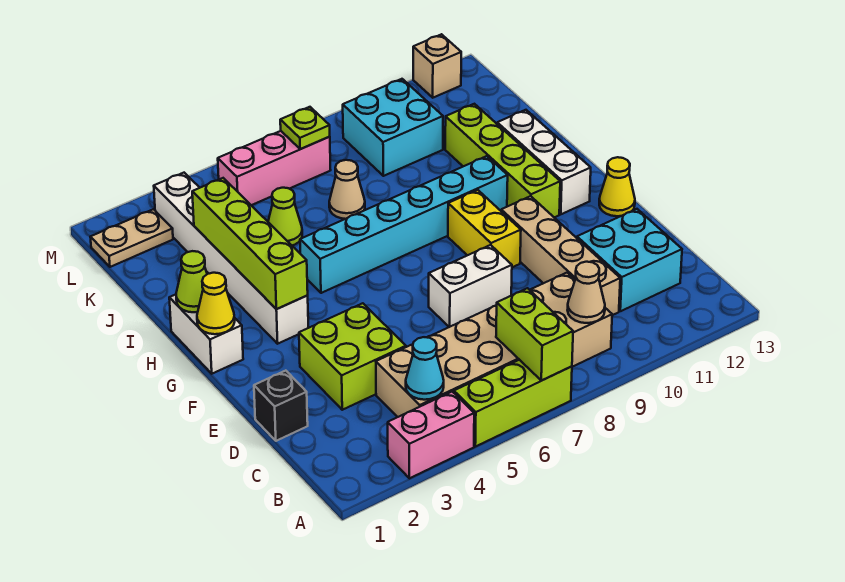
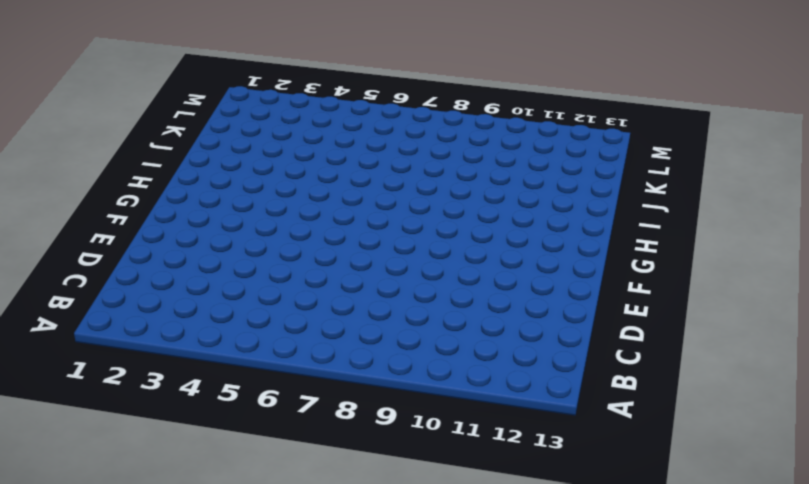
none -> pink 1x2 brick [388,392,474,478]
none -> lime 1x3 brick [454,360,572,447]
none -> tan 2x6 brick [376,273,612,417]

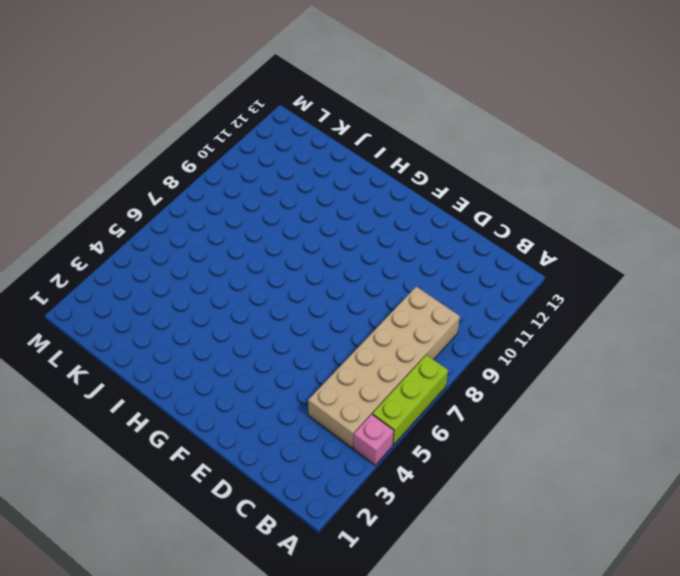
pink 1x1 brick [354,414,394,465] -> pink 1x2 brick [388,392,474,478]
none -> tan 1x4 brick [501,196,620,315]
none -> cyan 2x2 brick [577,209,682,311]
none -> black 1x1 brick [254,371,308,441]

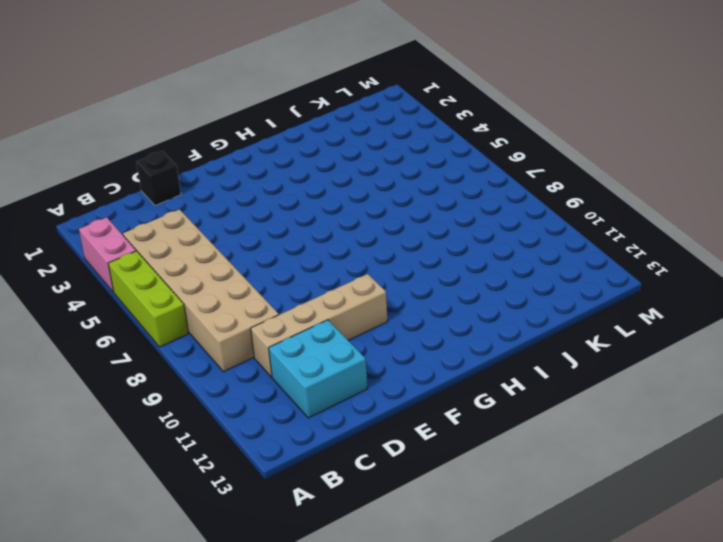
none -> lime 2x2 brick [299,303,406,410]
none -> white 1x2 brick [429,245,512,327]
none -> yellow 1x2 brick [448,190,521,267]

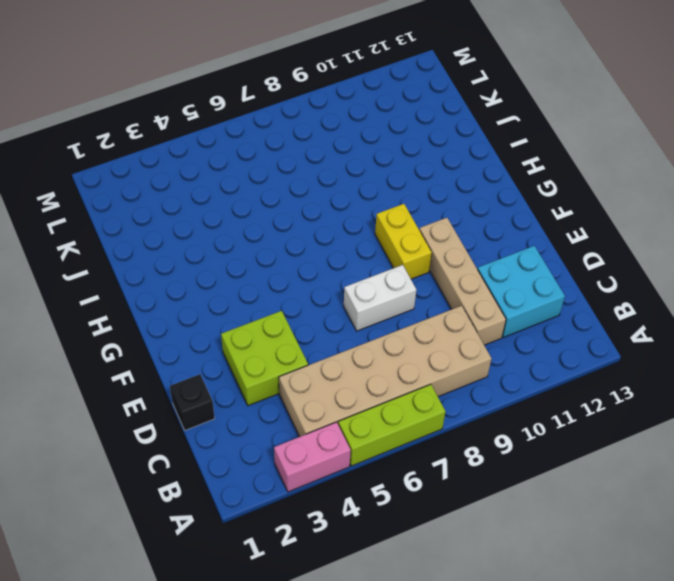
none -> yellow 1x1 cone [599,157,635,216]
none -> white 1x2 brick [169,294,243,374]
none -> white 1x6 brick [154,173,308,344]

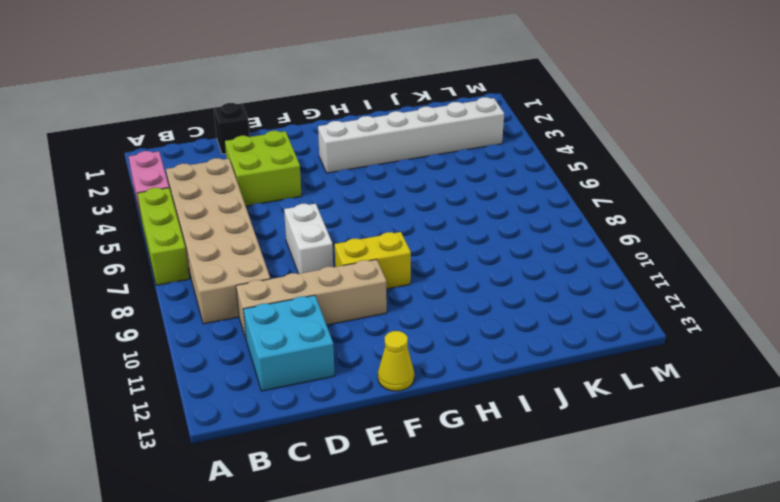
none -> white 1x2 brick [169,294,243,374]
none -> lime 1x4 brick [445,104,560,218]
none -> white 1x3 brick [497,110,591,214]

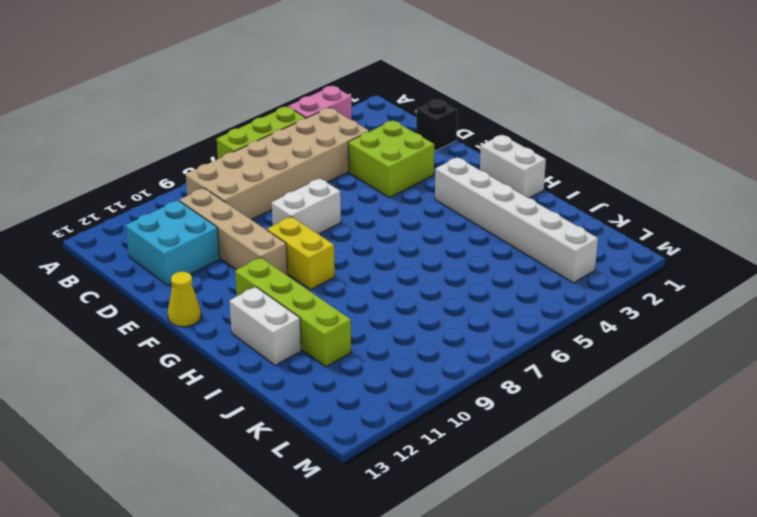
white 1x2 brick [230,287,301,365] -> white 1x3 brick [497,110,591,214]
none -> cyan 1x6 brick [300,156,508,293]
none -> lime 1x1 cone [268,188,302,245]
none -> tan 1x1 cone [329,160,365,219]

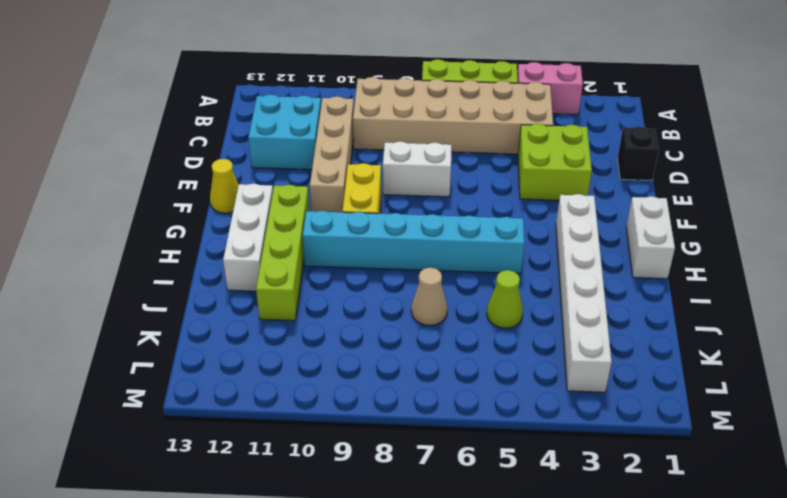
none -> cyan 2x2 brick [343,79,443,176]
none -> tan 1x2 plate [90,209,173,267]
none -> pink 1x3 brick [218,131,330,205]

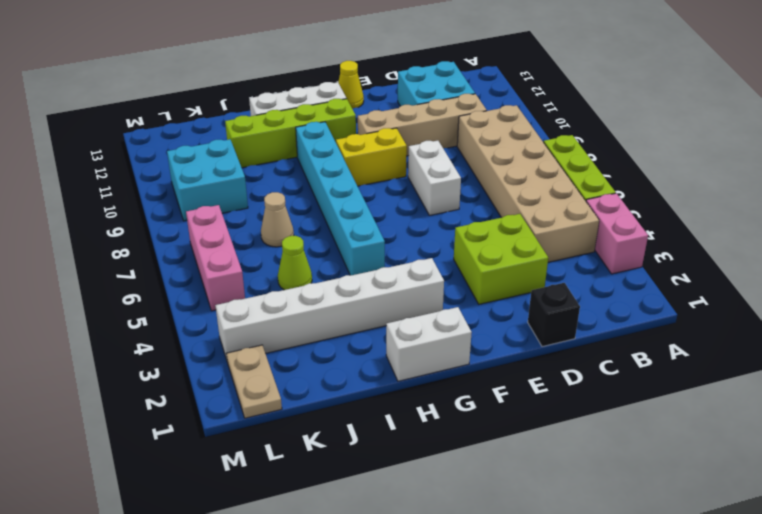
none -> tan 1x1 brick [413,34,461,98]
none -> lime 1x2 brick [496,288,573,381]
none -> cyan 1x1 cone [406,337,444,400]

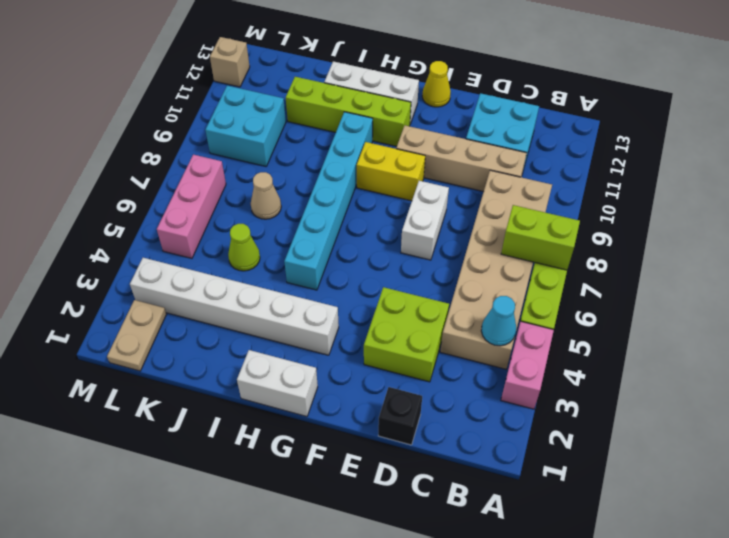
none -> tan 1x1 cone [568,262,605,323]
none -> yellow 1x1 cone [197,273,235,334]
none -> lime 1x4 brick [192,178,308,309]

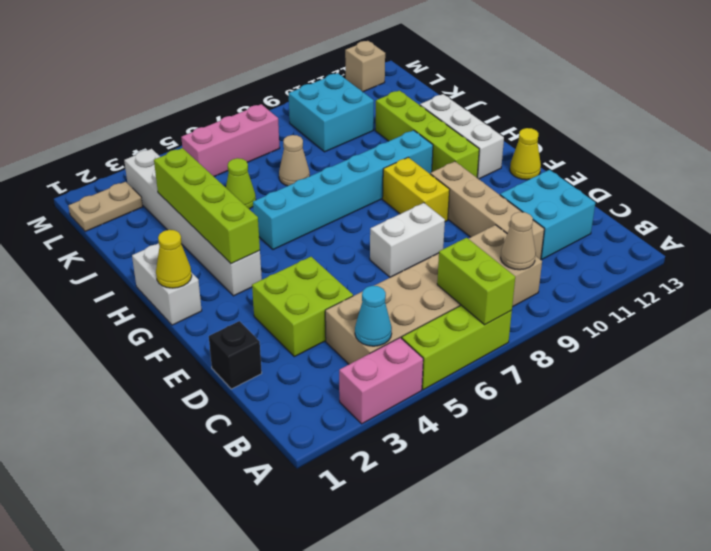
none -> lime 1x1 cone [176,251,207,312]
none -> lime 1x1 plate [280,107,330,149]

